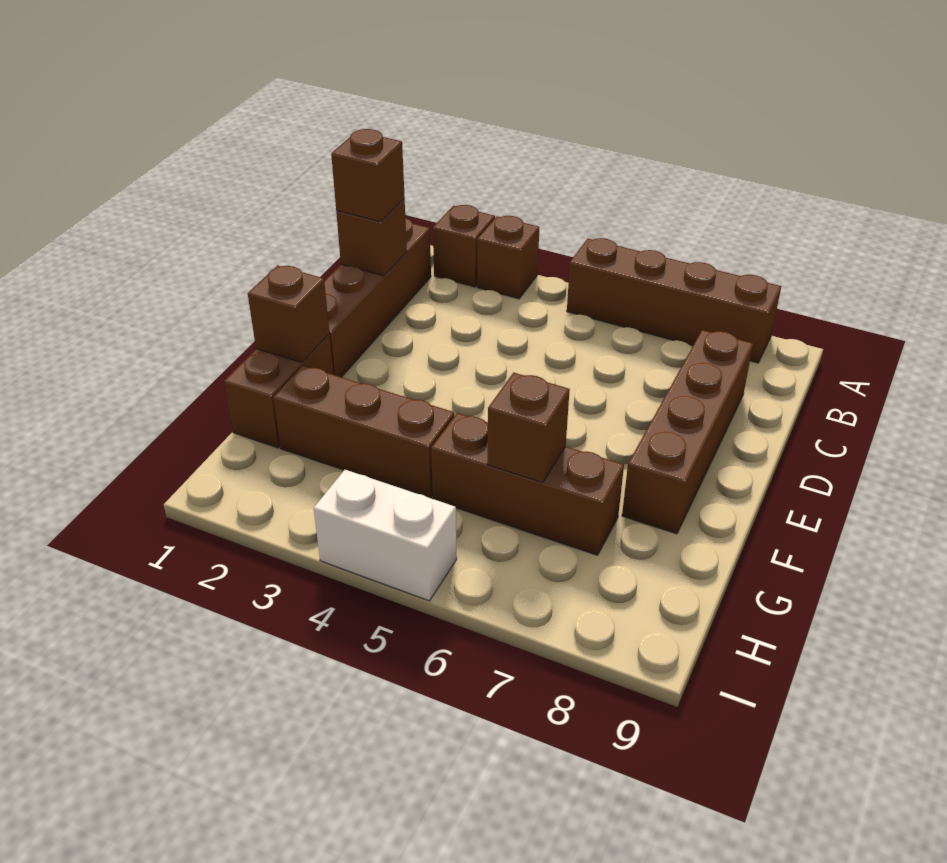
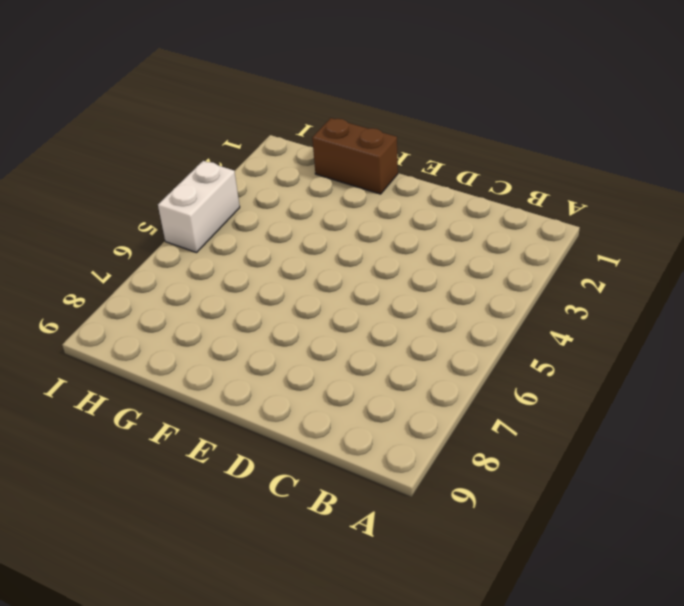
none -> brown 1x1 brick [433,205,495,287]
none -> brown 1x1 brick [477,216,539,299]
none -> brown 1x4 brick [567,238,781,363]

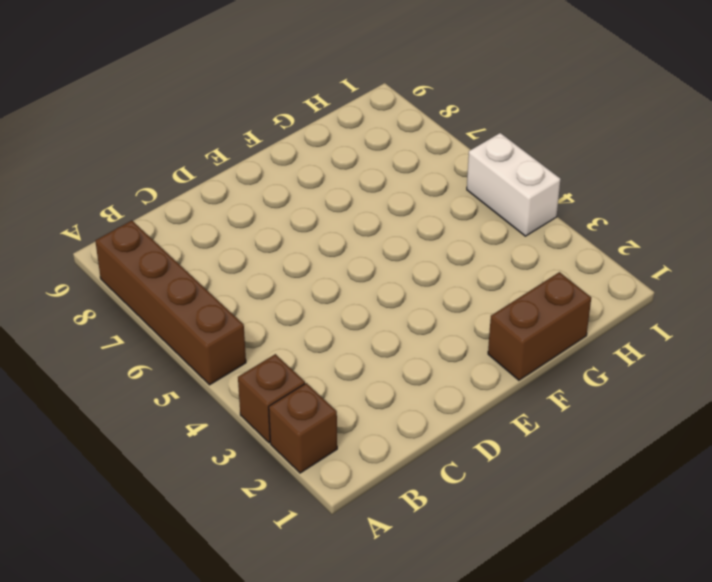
none -> brown 1x4 brick [324,218,431,377]
none -> brown 1x4 brick [622,330,753,534]
none -> brown 1x3 brick [273,366,454,498]

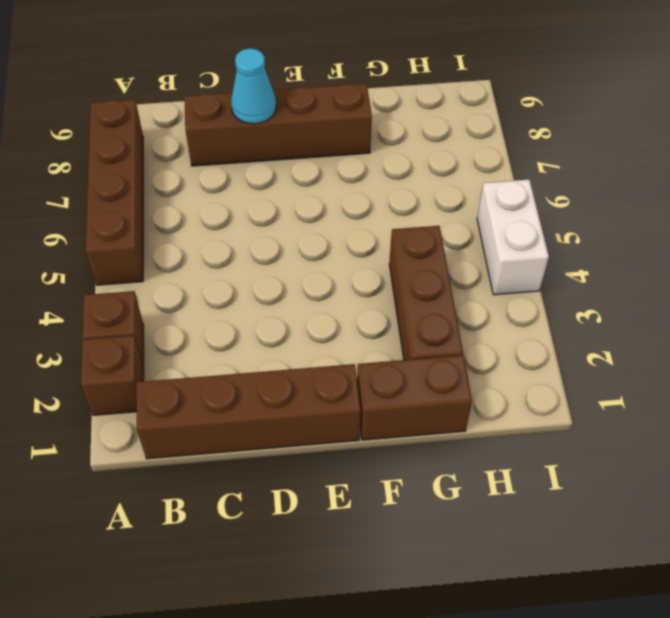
cyan 1x1 cone [231,48,276,124] -> none
none -> brown 1x3 brick [431,413,624,555]
none -> brown 1x1 brick [336,199,407,276]
none -> brown 1x1 brick [248,265,329,362]

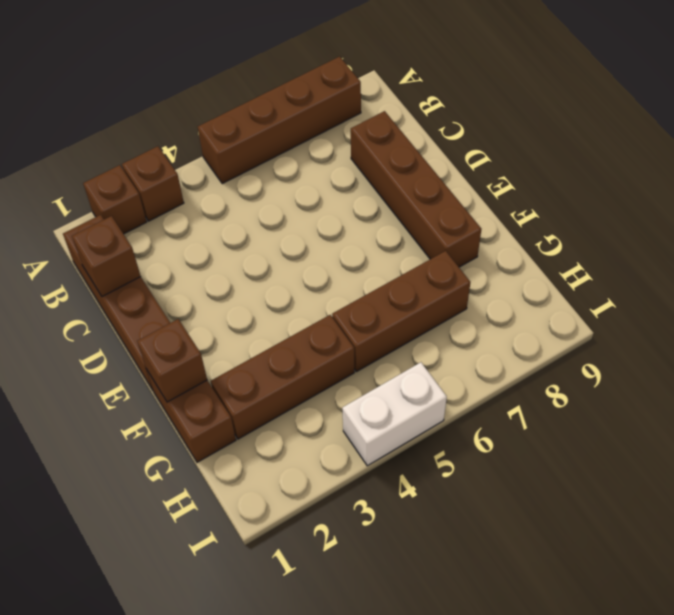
none -> brown 1x1 brick [487,373,570,483]
none -> brown 1x1 brick [331,129,405,222]

